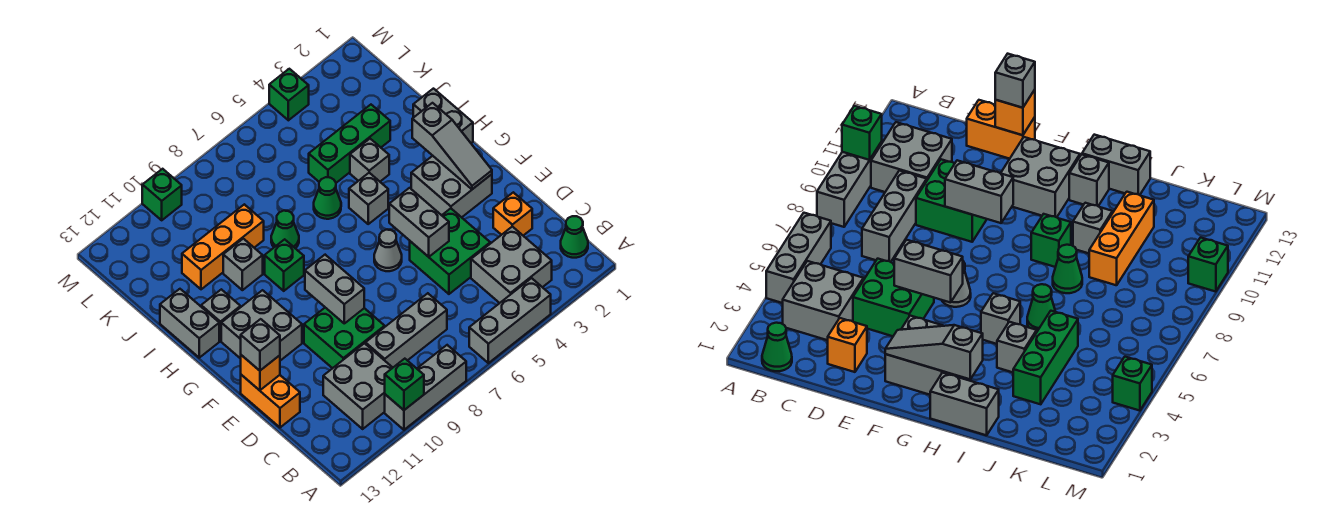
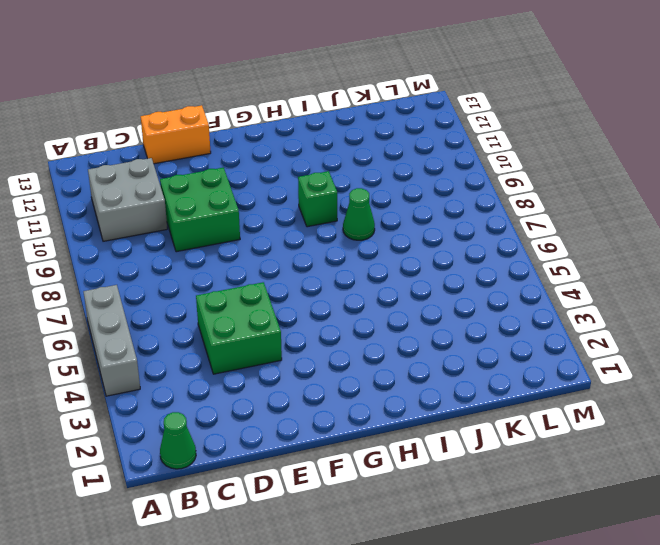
none -> grey 1x3 brick [385,345,466,430]
none -> grey 2x2 brick [471,227,552,303]
none -> grey 1x3 brick [365,293,447,367]
none -> orange 1x1 brick [493,192,532,236]

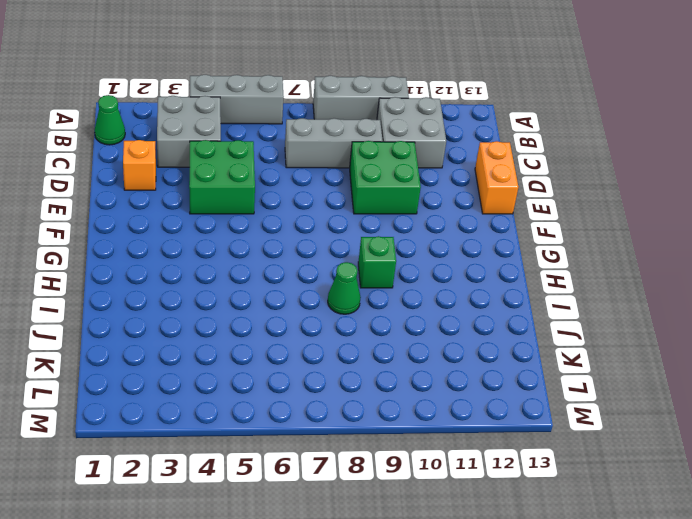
none -> grey 2x2 brick [411,156,492,217]
none -> grey 1x1 cone [374,230,402,271]
none -> grey 2x2 brick [221,290,302,361]
none -> grey 1x2 brick [413,89,473,143]

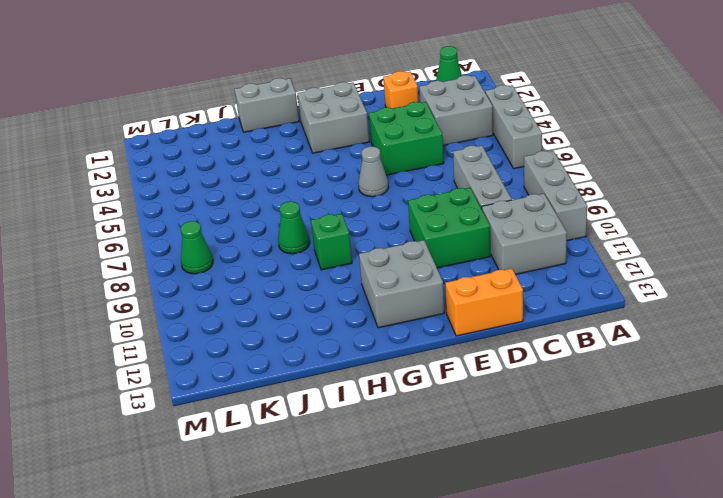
green 1x1 cone [181,221,213,274] -> green 1x1 cone moved to [314,177,341,219]
none -> grey 1x1 brick [349,173,388,224]
none -> grey 1x1 brick [201,289,241,341]
none -> grey 1x2 brick [160,289,219,358]
none -> grey 1x1 brick [350,139,389,181]

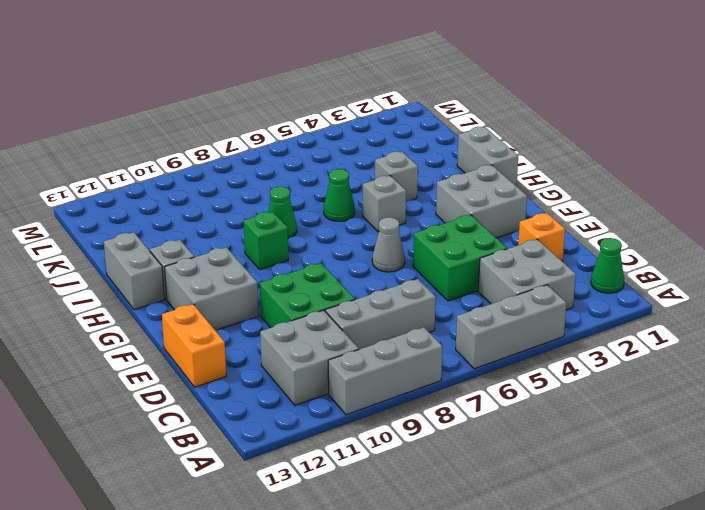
none -> grey 1x1 brick [223,239,263,290]
none -> green 1x3 brick [309,105,390,183]
none -> orange 1x3 brick [182,204,264,289]
none -> green 1x1 brick [269,69,309,120]

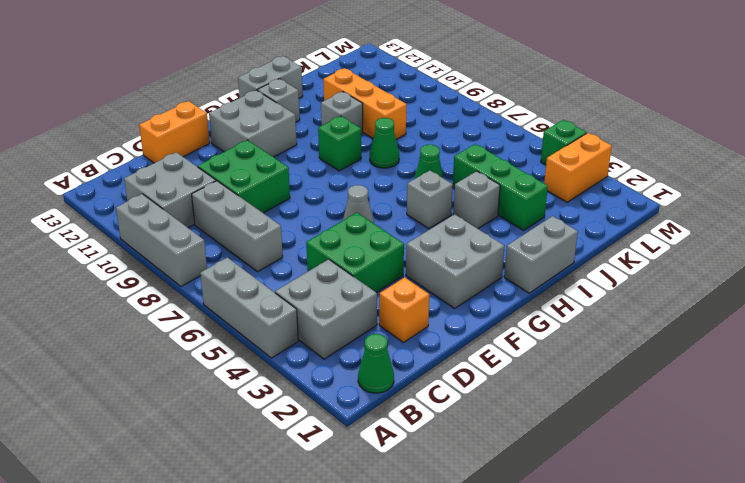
orange 1x2 brick [544,133,612,202] -> none
none -> green 1x1 brick [142,169,182,220]
none -> green 1x1 brick [385,359,424,410]
none -> grey 1x2 brick [389,188,449,257]
none -> grey 1x2 brick [305,255,364,323]

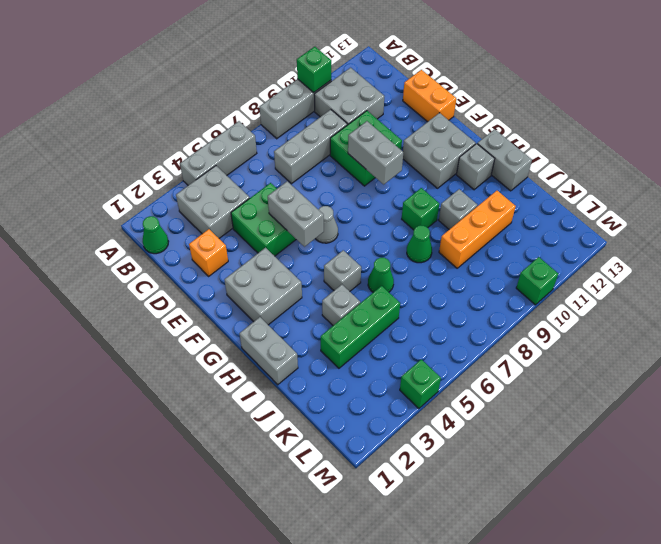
none -> orange 1x1 brick [241,355,280,390]
none -> grey 1x3 slope [412,103,492,189]
none -> grey 1x1 brick [241,319,280,371]

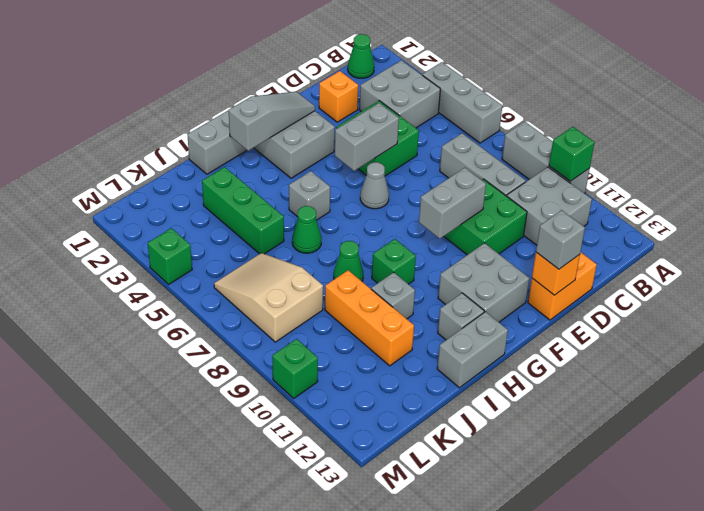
tan 2x3 slope [214,253,323,342] -> none
none -> grey 1x1 brick [350,139,389,181]

